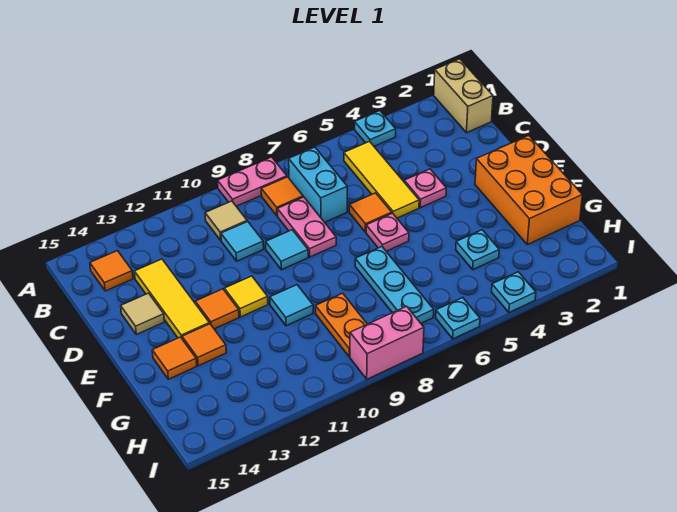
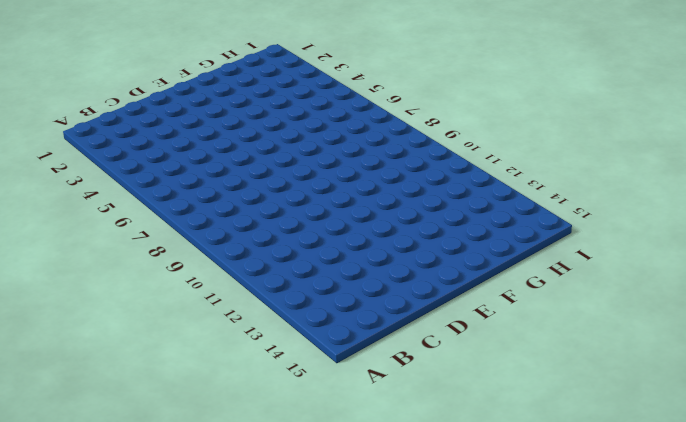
none -> tan 1x2 brick [434,59,493,133]
none -> cyan 1x1 plate [355,111,396,146]
none -> pink 1x2 plate [218,157,287,206]

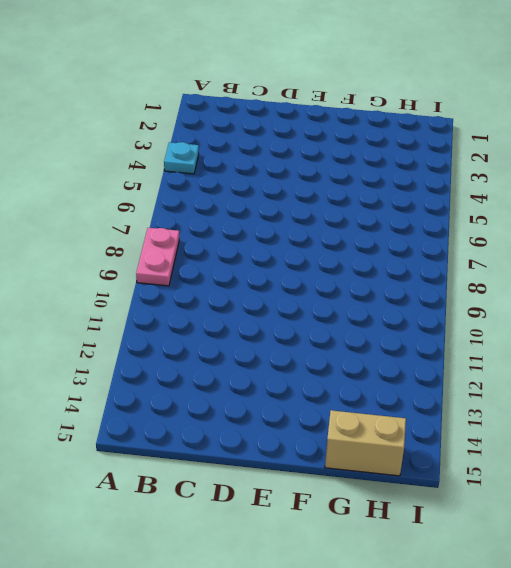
tan 1x2 brick [325,410,406,476] -> tan 1x2 brick moved to [434,59,493,133]
none -> yellow 1x3 tile [344,142,419,218]
none -> cyan 1x2 brick [289,147,347,222]
none -> orange 1x1 tile [261,177,303,216]

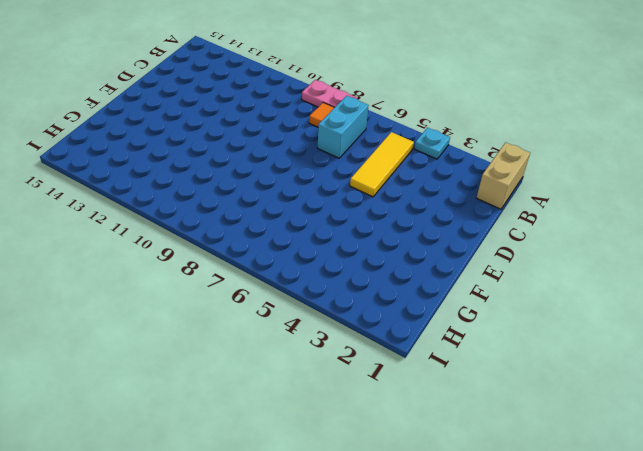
none -> tan 1x1 tile [205,201,247,240]
none -> orange 1x1 tile [90,251,133,291]
none -> pink 1x2 plate [277,197,336,257]

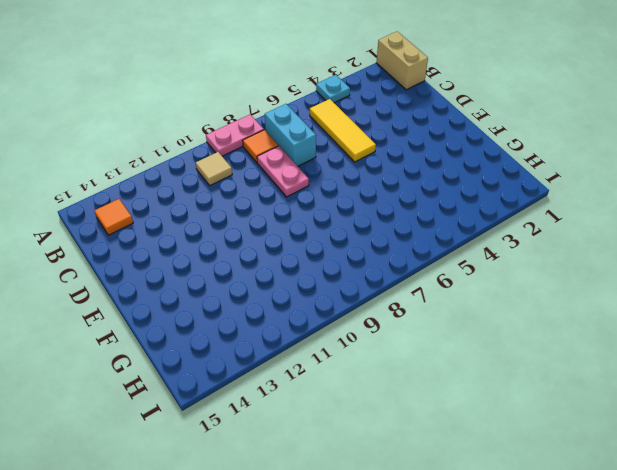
none -> cyan 1x1 tile [221,221,264,261]
none -> yellow 1x3 tile [135,259,209,338]
none -> pink 1x1 plate [404,169,446,208]

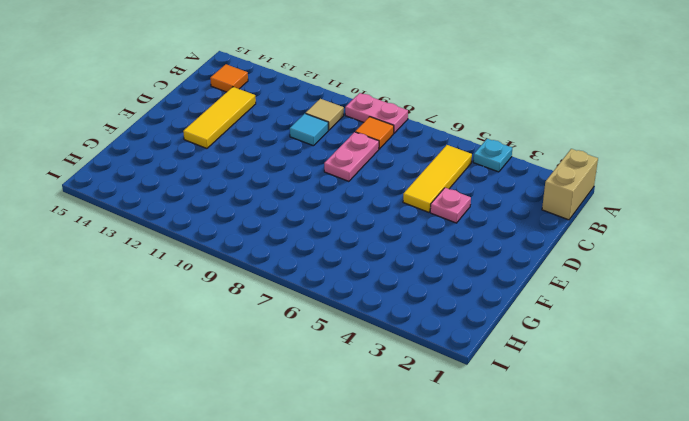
none -> cyan 1x2 brick [289,147,347,222]
none -> orange 1x1 tile [349,193,392,232]
none -> cyan 1x1 tile [266,230,308,270]

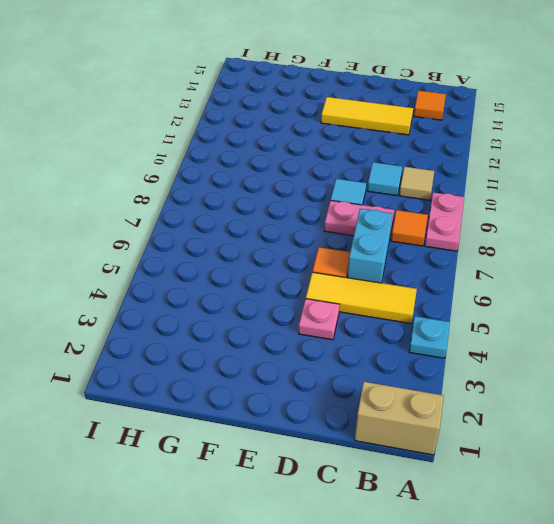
cyan 1x2 brick [347,209,393,283] -> cyan 1x2 brick turned to [289,147,347,222]
none -> tan 1x1 tile [121,293,164,335]
none -> orange 2x3 brick [475,135,582,245]
none -> pink 1x1 plate [366,213,409,251]

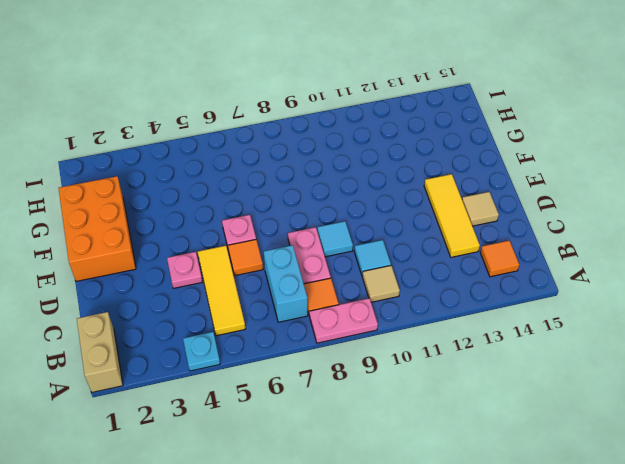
none -> yellow 1x1 tile [224,276,268,317]
none -> orange 1x1 tile [195,289,239,329]
none -> cyan 1x3 plate [355,247,434,323]

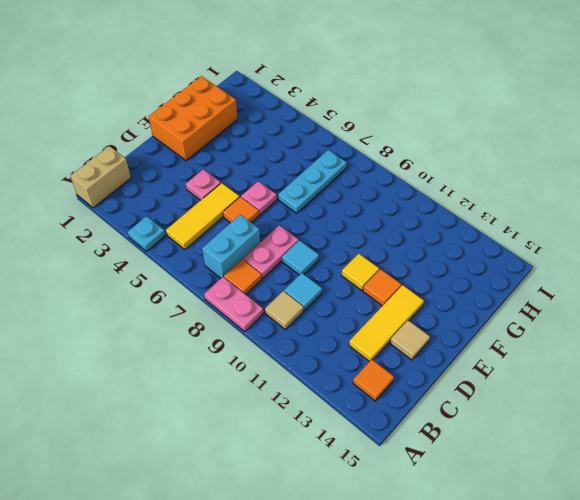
none -> cyan 1x1 tile [270,285,313,326]
none -> orange 1x1 tile [182,324,226,366]
none -> orange 1x1 tile [152,337,197,379]

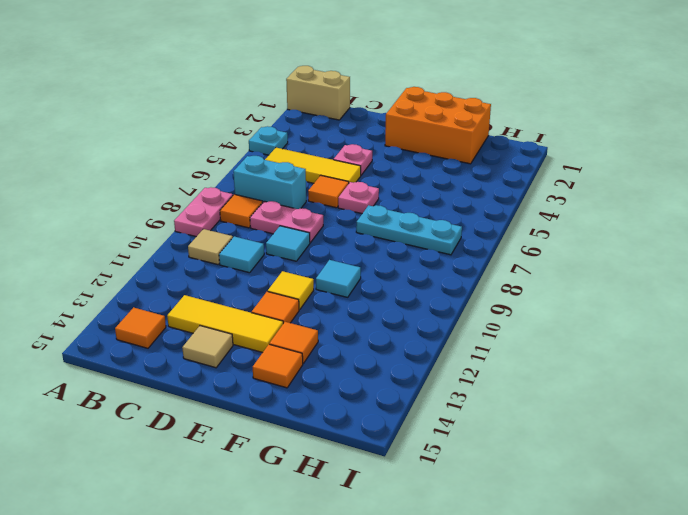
none -> cyan 1x1 plate [456,230,499,270]
none -> orange 1x2 plate [316,293,367,357]
none -> cyan 1x1 plate [492,272,536,313]

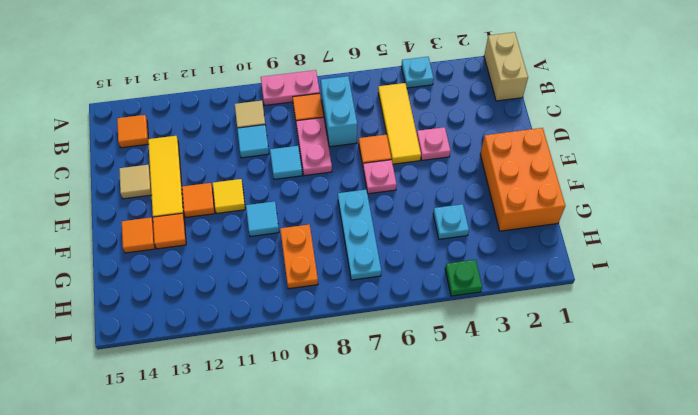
green 1x1 plate [445,260,482,296] -> cyan 1x1 plate [492,272,536,313]
none -> cyan 1x1 plate [436,298,480,339]
none -> pink 1x2 brick [350,306,424,379]

